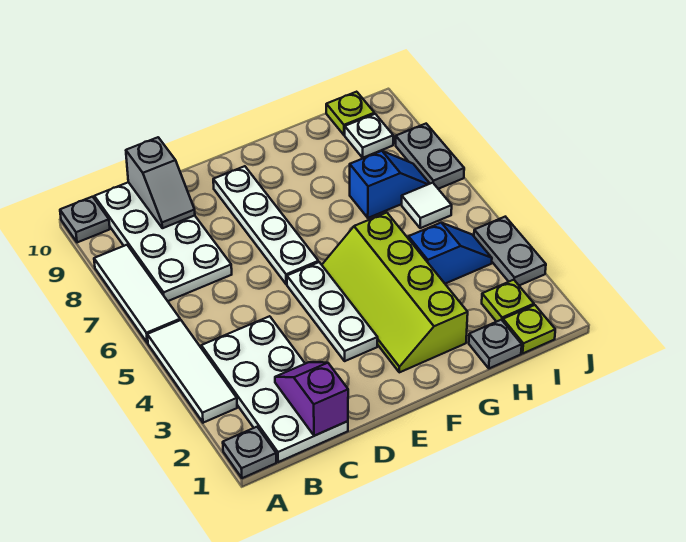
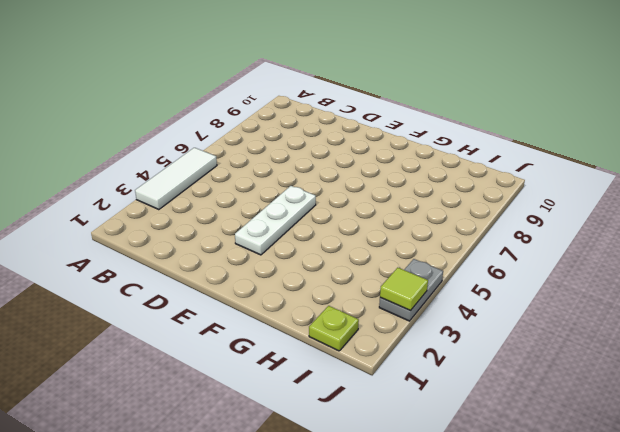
lime 1x1 tile [380,268,428,311] -> none
none -> grey 1x1 plate [223,427,276,478]
none -> white 1x3 tile [94,245,180,343]
none -> grey 1x1 plate [60,197,110,242]

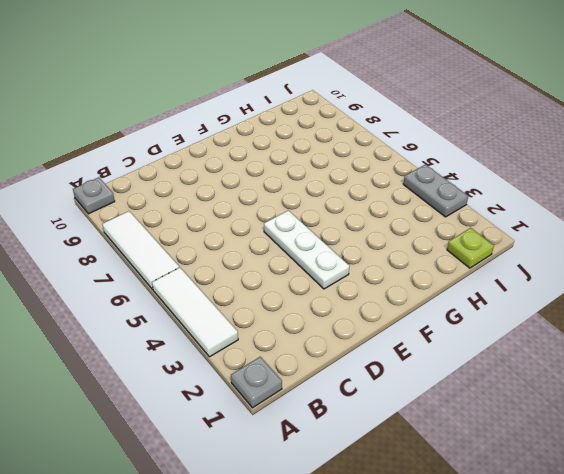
none -> white 2x4 plate [201,316,348,462]
none -> white 2x4 plate [94,182,232,301]
none -> white 1x4 plate [213,166,318,284]

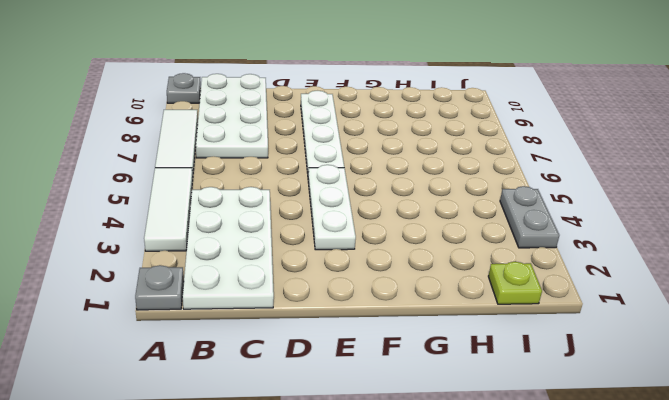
none -> lime 2x4 slope [322,213,468,372]
none -> grey 1x1 plate [469,320,522,368]
none -> blue 1x2 slope [408,223,492,284]

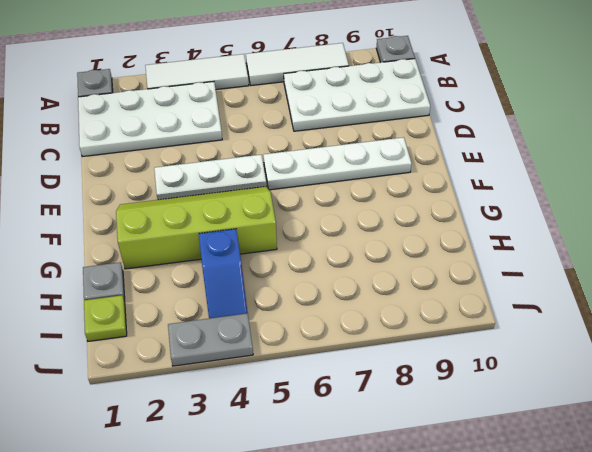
none -> blue 1x2 slope [350,151,430,218]
none -> lime 1x1 plate [482,280,534,322]
none -> white 1x1 tile [402,183,452,228]

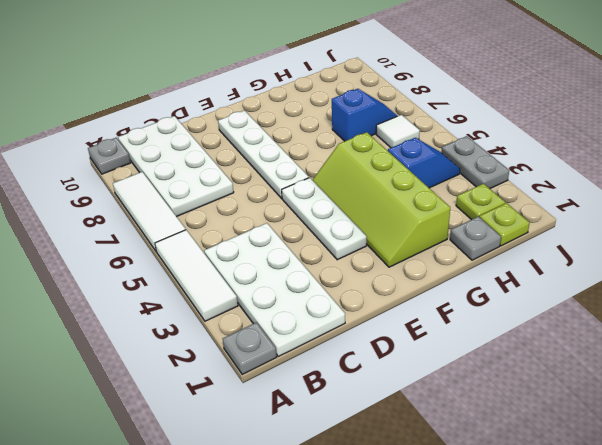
none -> white 1x1 plate [345,114,393,158]
none -> lime 1x1 plate [326,92,374,135]
none -> grey 1x2 plate [396,124,464,189]

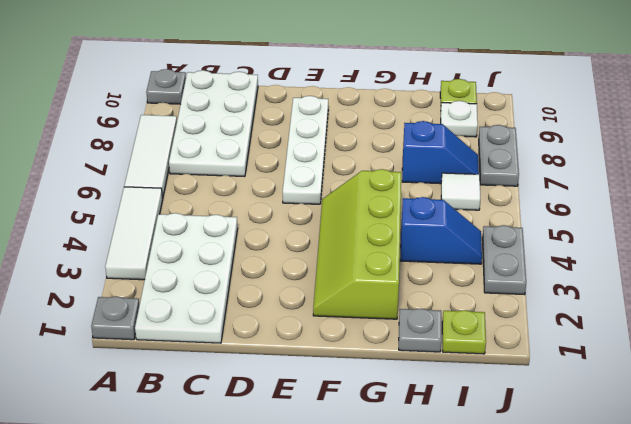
none -> white 1x3 plate [287,262,378,361]
none -> lime 1x1 plate [482,280,534,322]
none -> purple 1x2 slope [275,362,348,436]

